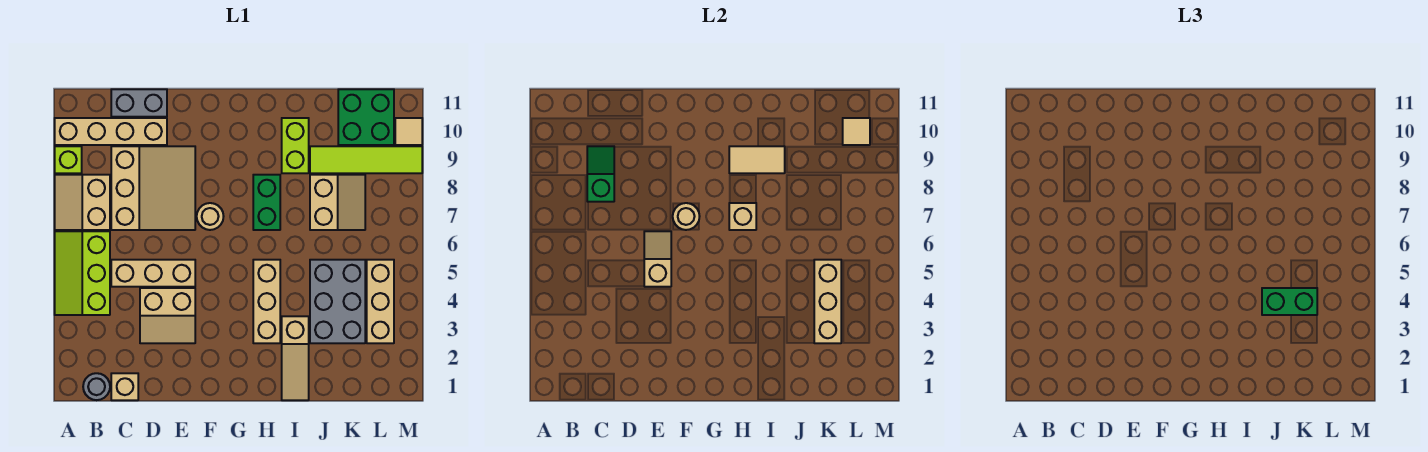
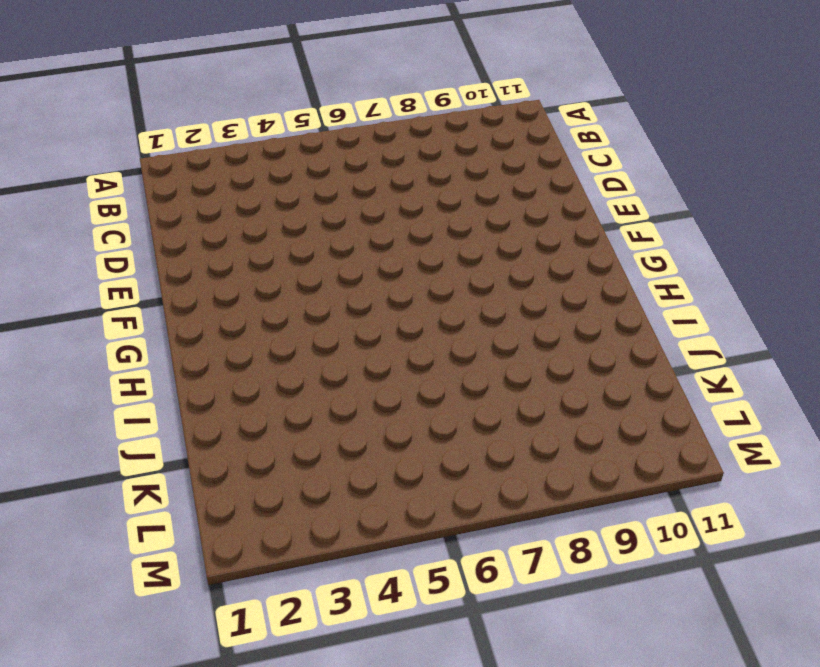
none -> lime 2x3 slope [55,231,110,315]
none -> tan 2x2 slope [55,175,110,230]
none -> lime 1x1 brick [55,146,82,173]

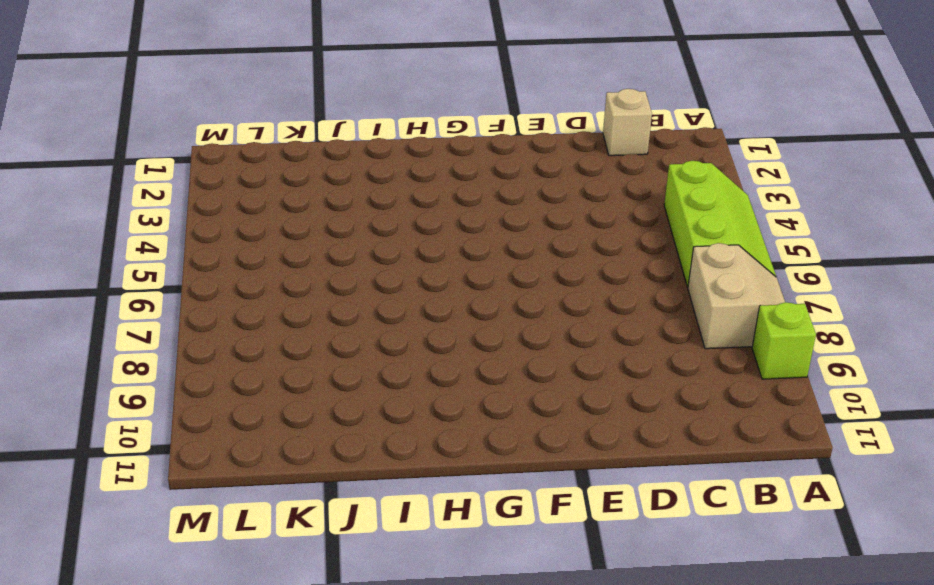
none -> tan 1x4 brick [55,118,167,145]
none -> grey 1x1 round brick [83,373,110,400]
none -> tan 1x3 brick [111,260,195,287]

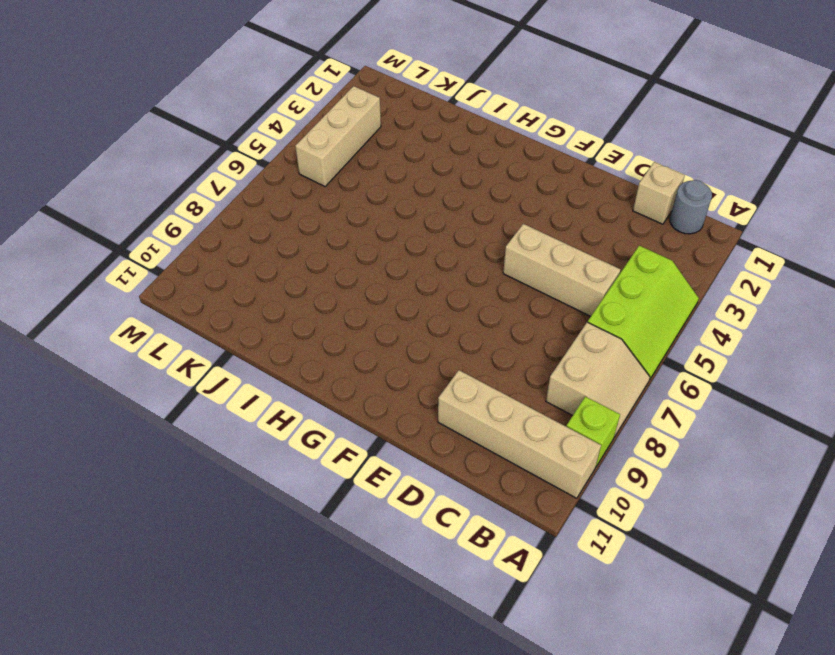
none -> tan 3x3 slope [111,146,195,230]
none -> grey 1x2 brick [111,89,167,117]
none -> tan 2x2 slope [140,288,195,343]

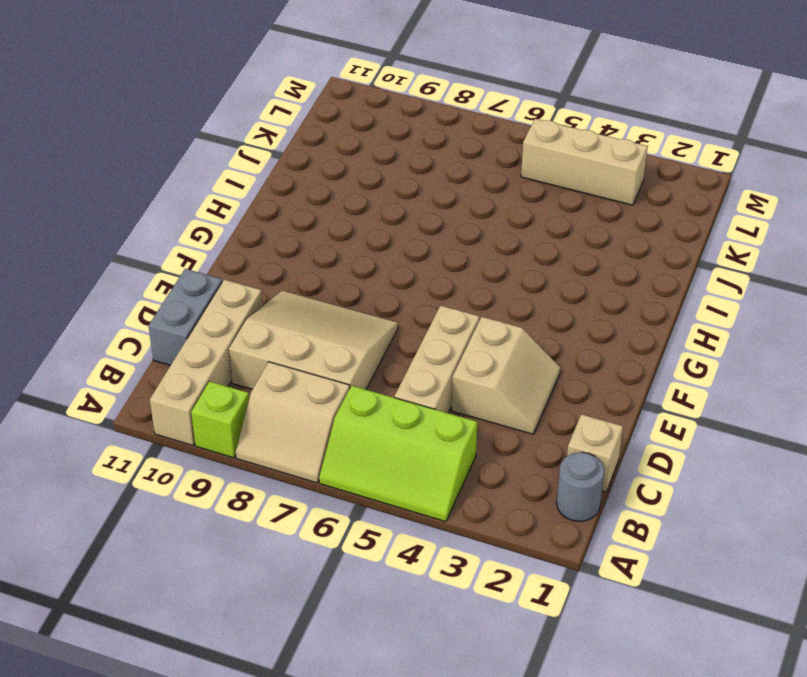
none -> tan 1x1 round brick [197,203,224,230]
none -> tan 1x3 brick [253,260,280,343]
none -> green 1x2 brick [253,175,280,230]

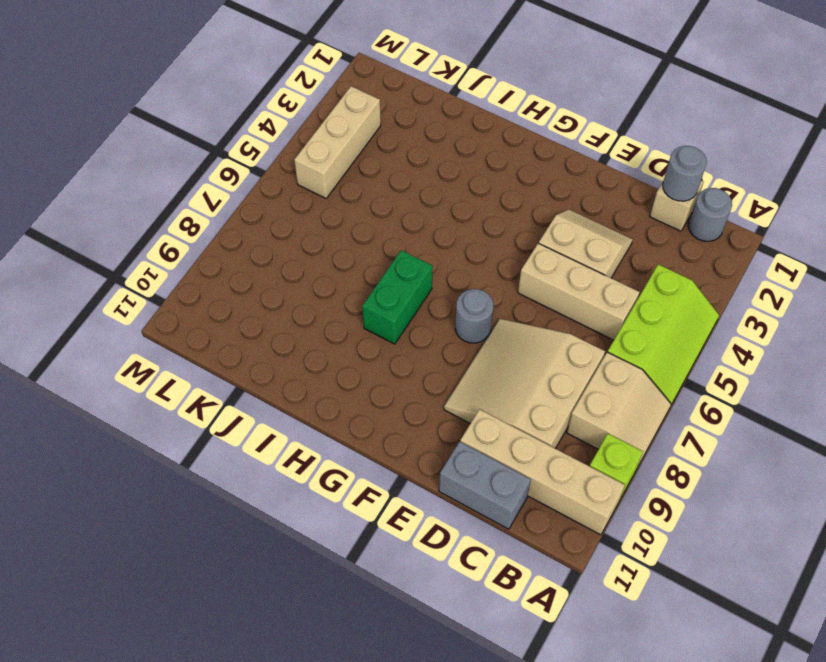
grey 1x1 round brick [663,146,707,201] -> none
grey 1x1 round brick [455,289,493,343] -> tan 1x1 round brick [197,203,224,230]
none -> tan 1x3 brick [253,260,280,343]
none -> tan 1x3 slope [282,316,309,400]
none -> lime 1x2 brick [282,118,309,173]

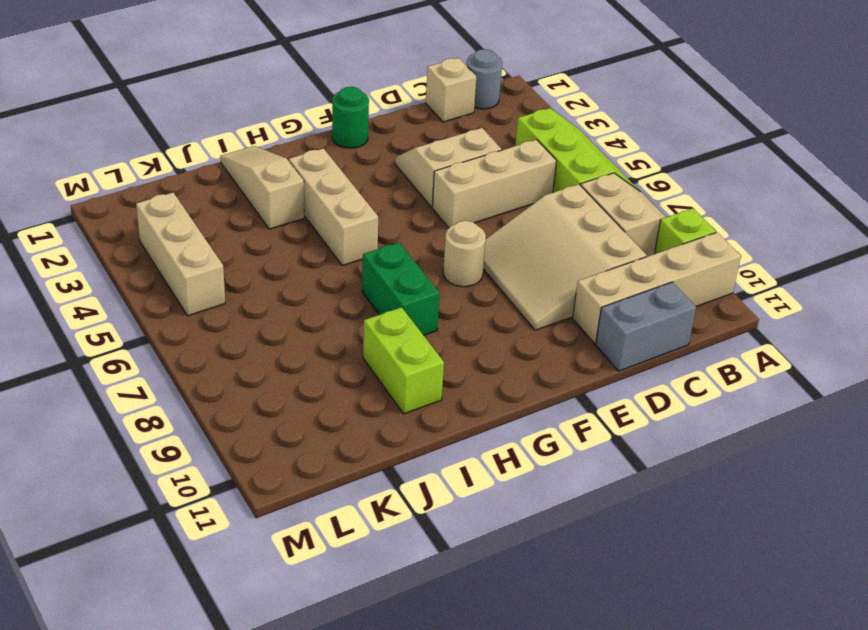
green 1x1 round brick [332,87,369,148] -> none
none -> grey 2x3 brick [310,260,365,343]
none -> tan 2x2 slope [310,175,365,230]
none -> lime 1x4 tile [310,146,422,173]

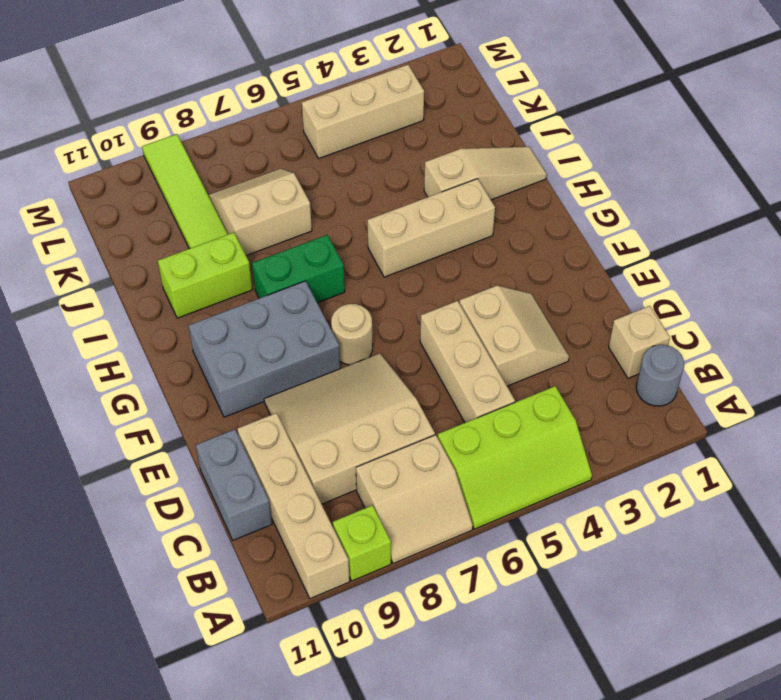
grey 2x3 brick [188,281,340,417] -> grey 2x3 brick moved to [310,260,365,343]
none -> green 2x2 brick [338,89,394,145]
none -> tan 1x1 tile [395,118,422,145]
none -> green 1x2 slope [587,146,614,202]

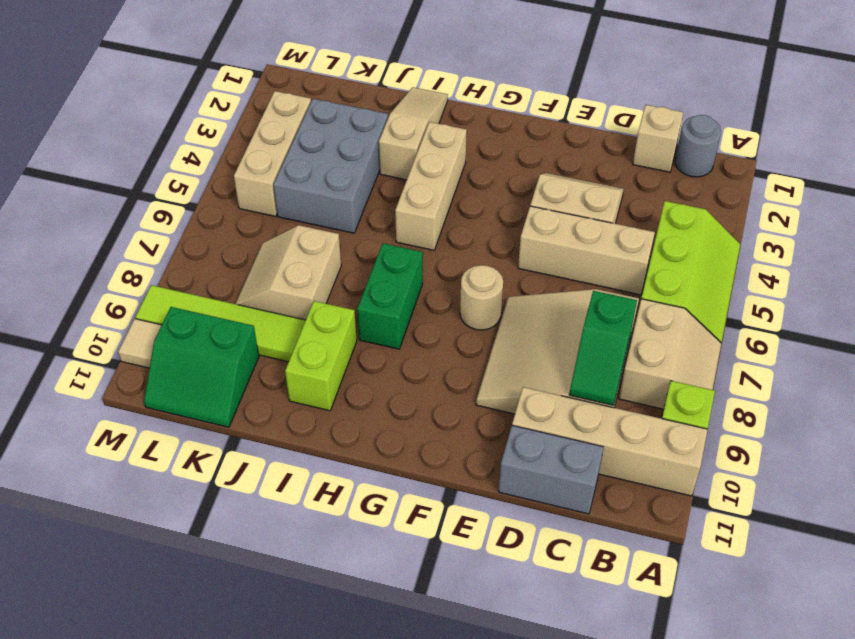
green 2x2 slope [144,307,259,427] -> green 2x2 brick [338,89,394,145]
none -> tan 1x2 slope [644,231,671,287]
none -> tan 1x1 round brick [673,203,700,230]
none -> tan 1x1 brick [729,203,756,230]

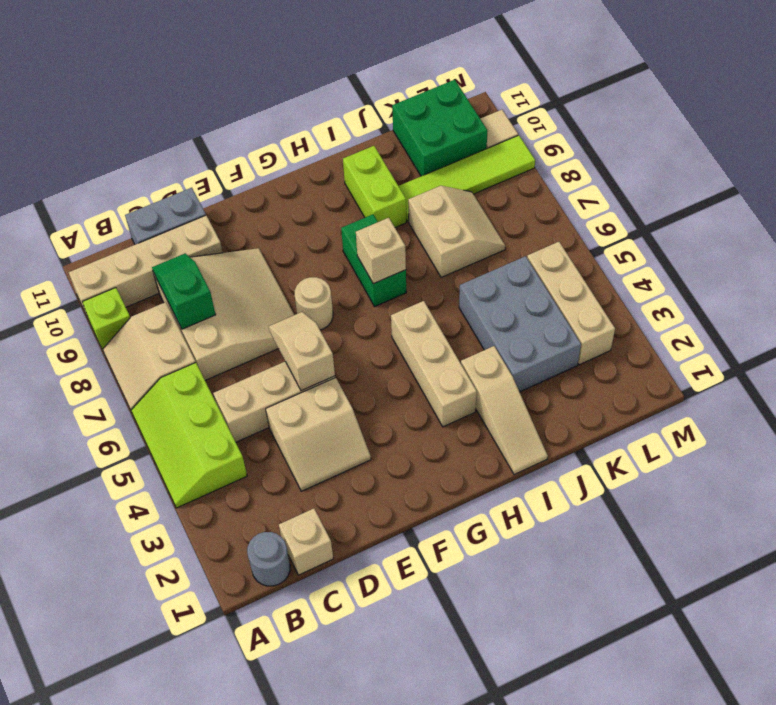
none -> tan 1x1 round brick [673,203,700,230]
none -> tan 1x2 tile [729,146,785,173]
none -> tan 1x3 brick [814,260,841,343]

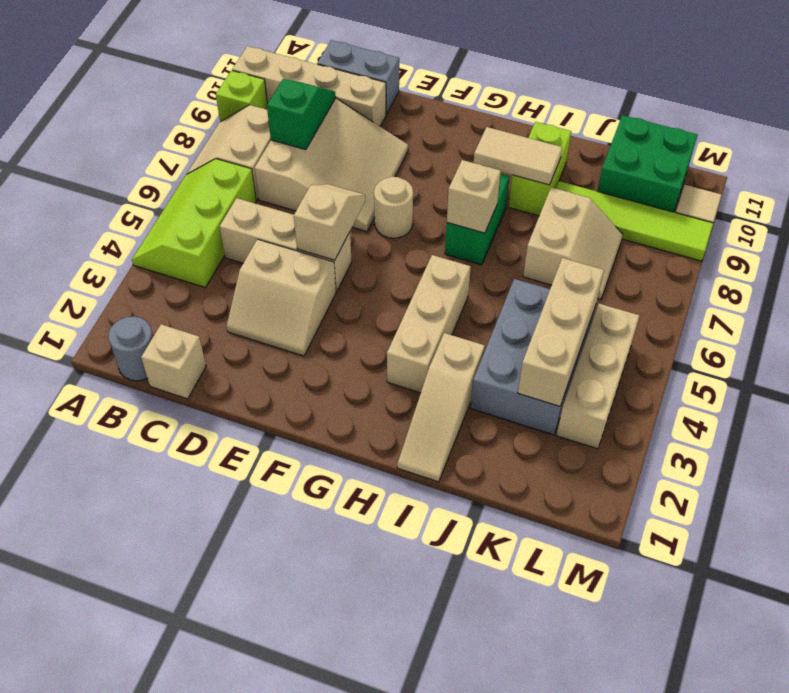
none -> tan 1x1 round brick [673,203,700,230]
none -> tan 1x1 tile [843,118,870,145]
none -> green 1x2 brick [1262,288,1317,315]

